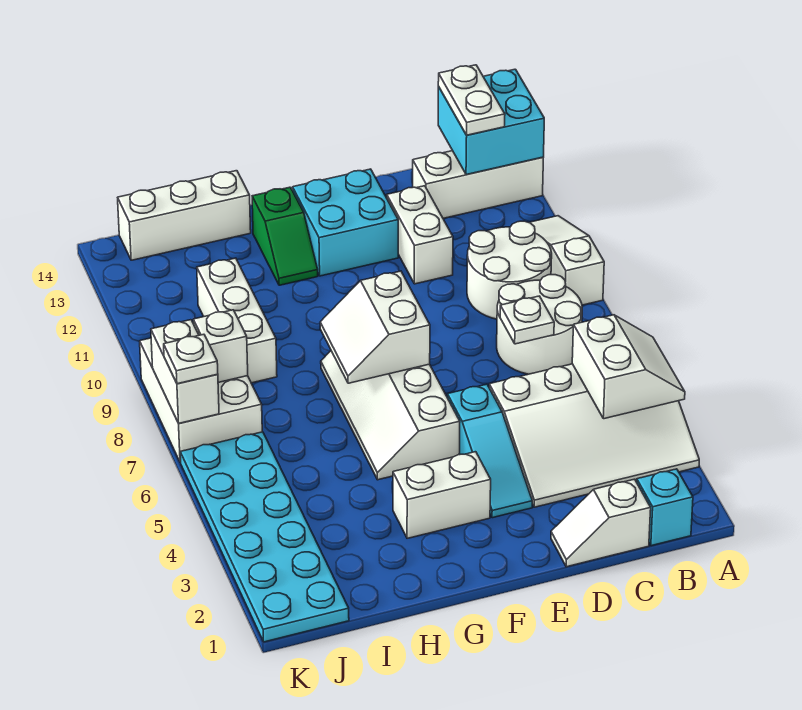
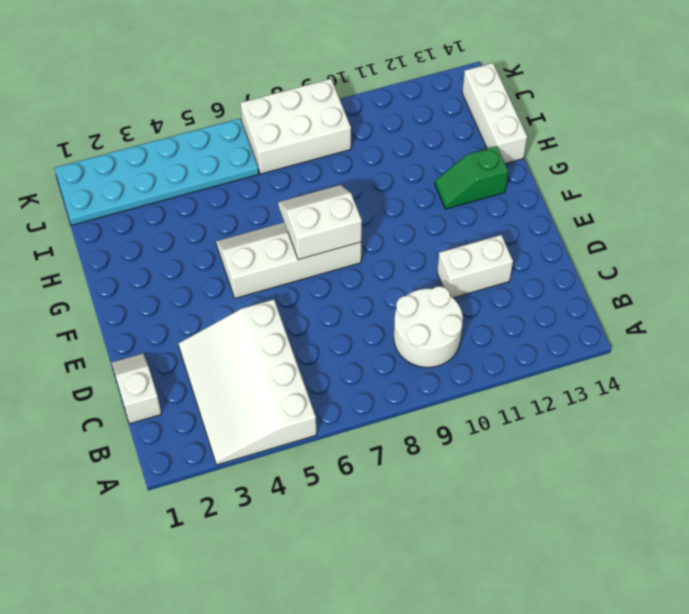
none -> white 1x3 slope [529,216,604,305]
none -> white 1x3 brick [413,151,543,218]
none -> cyan 1x1 brick [637,469,693,546]

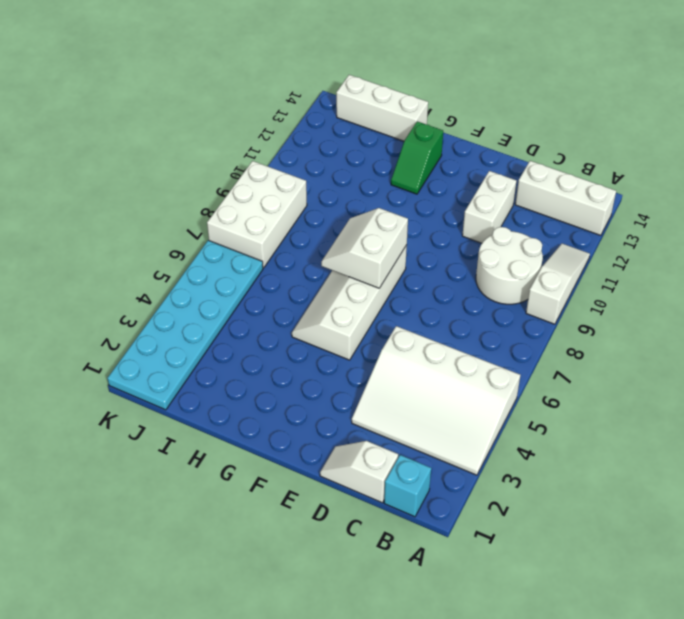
none -> white 2x2 round brick [497,275,582,374]
none -> cyan 1x3 slope [447,384,532,518]
none -> cyan 2x2 brick [293,169,398,276]

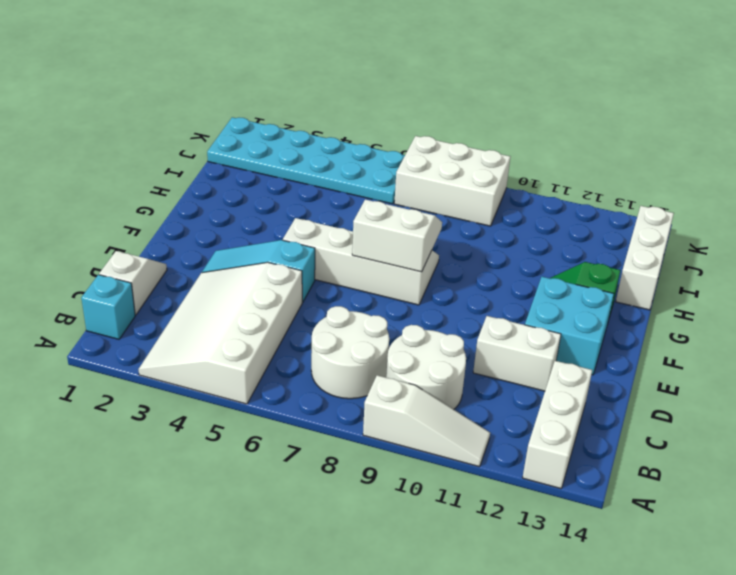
none -> white 1x2 brick [393,452,491,538]
none -> white 1x3 brick [197,258,277,383]
none -> white 2x2 slope [572,315,685,419]

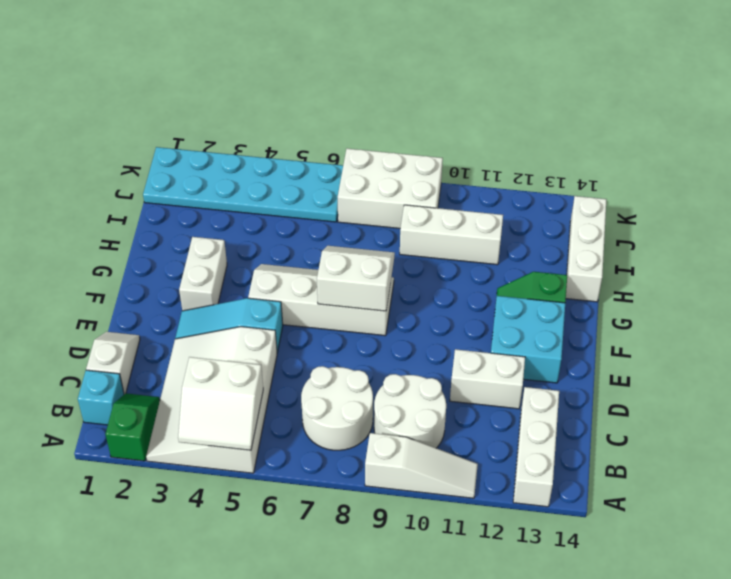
green 1x2 slope [106,393,160,461] -> none
none -> cyan 2x2 brick [438,69,544,175]
none -> white 1x1 plate [500,296,554,344]
none -> white 1x1 brick [193,310,248,382]

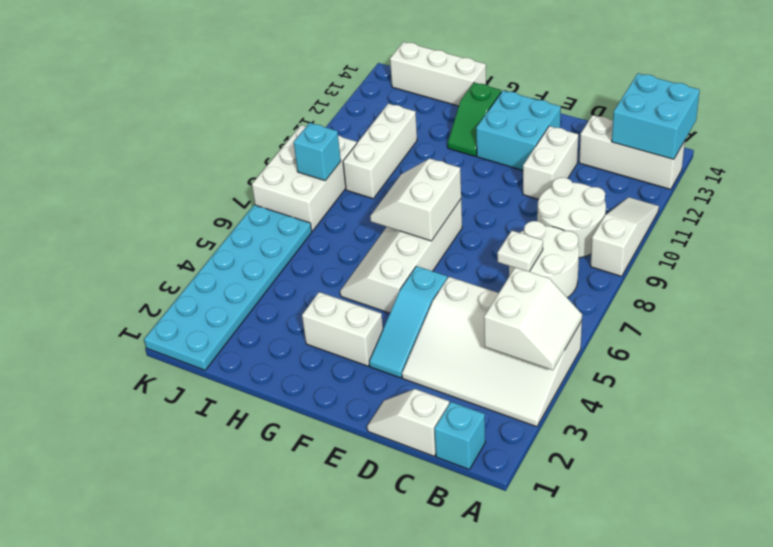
cyan 1x1 brick [294,123,341,181] -> white 1x1 brick [193,310,248,382]
none -> white 1x2 brick [151,320,219,423]
none -> white 1x2 plate [438,65,505,135]
none -> white 1x1 plate [164,334,218,384]

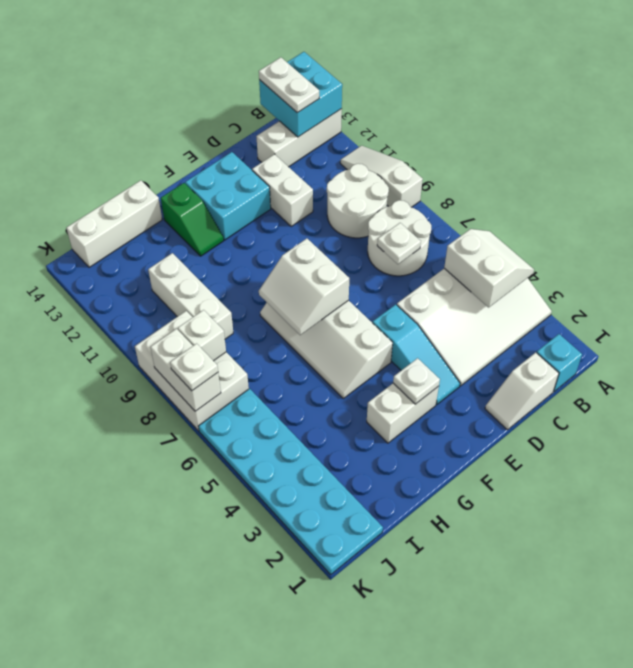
white 1x1 plate [393,358,440,404] -> none

